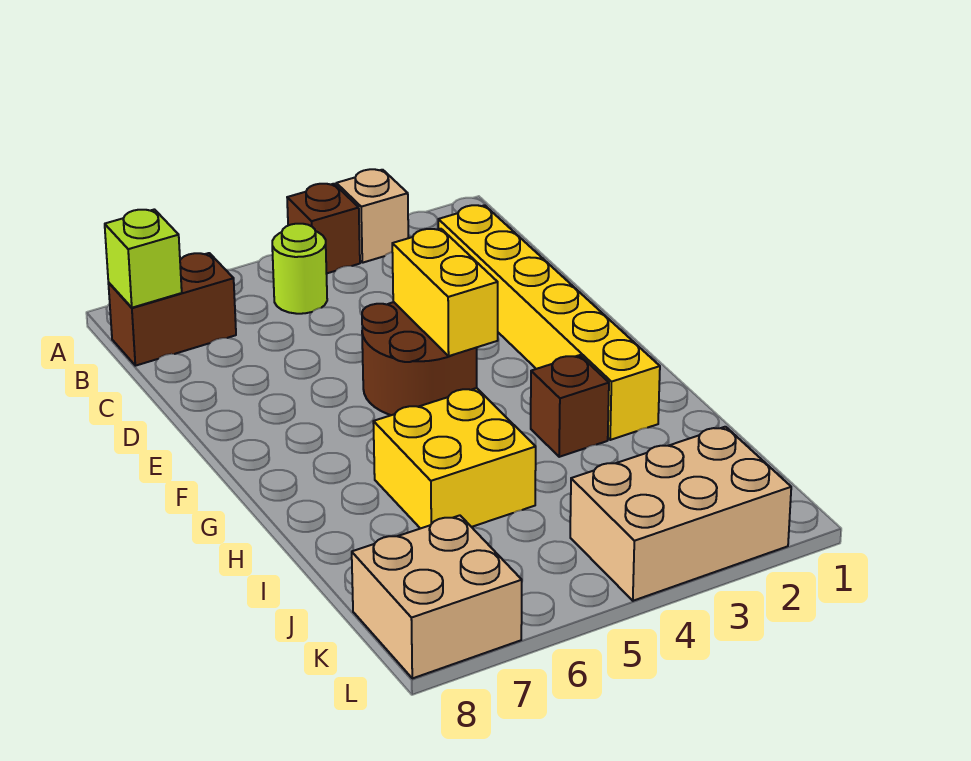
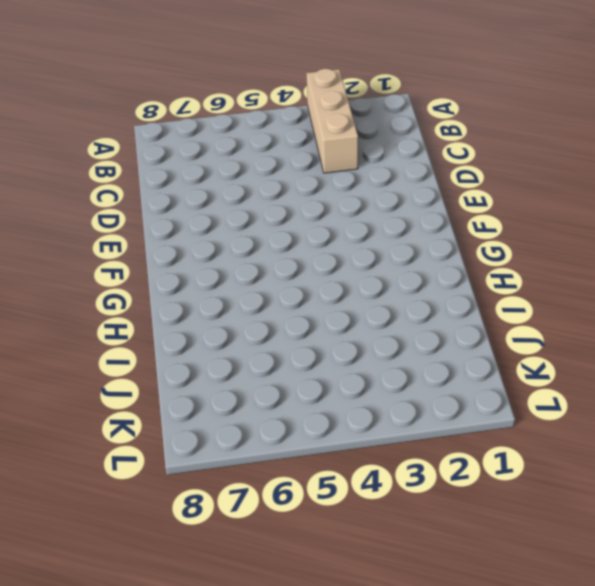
tan 1x3 brick [306,69,358,173] -> tan 1x1 brick [336,169,408,263]
none -> brown 1x1 brick [287,184,360,274]
none -> lime 1x1 round brick [272,224,327,314]
none -> brown 1x2 brick [108,253,236,366]

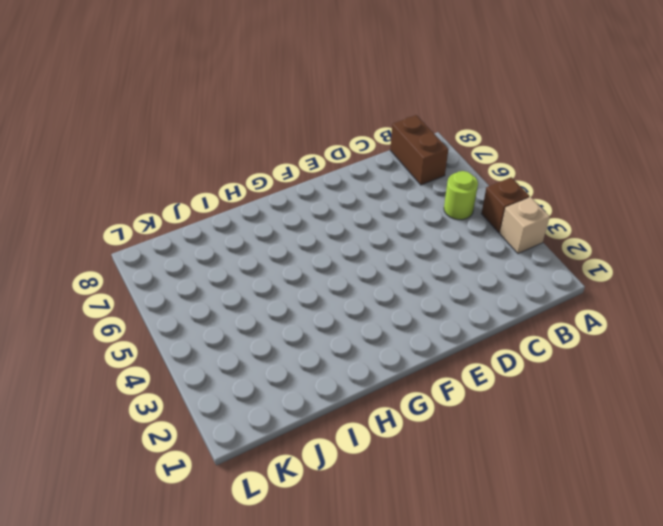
none -> yellow 1x6 brick [438,205,660,440]
none -> brown 2x2 round brick [362,302,477,415]
none -> brown 1x1 brick [531,355,609,457]

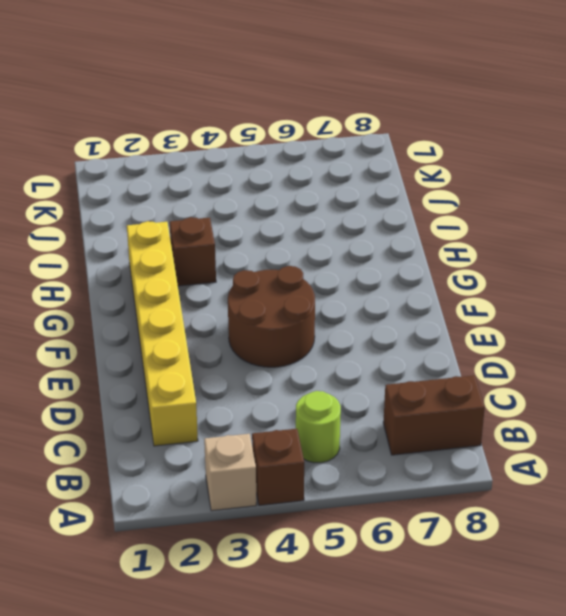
none -> yellow 2x2 brick [373,388,536,529]
none -> tan 2x3 brick [570,427,791,601]
none -> tan 2x2 brick [352,515,522,678]

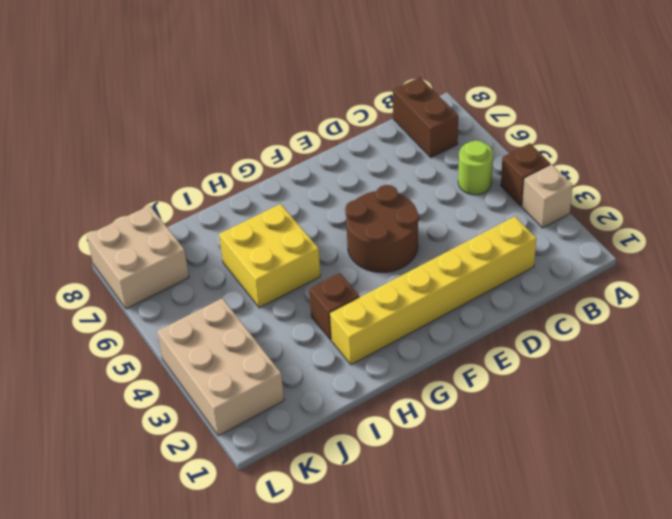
none -> lime 1x1 brick [105,209,182,308]
none -> yellow 1x2 brick [392,229,498,356]

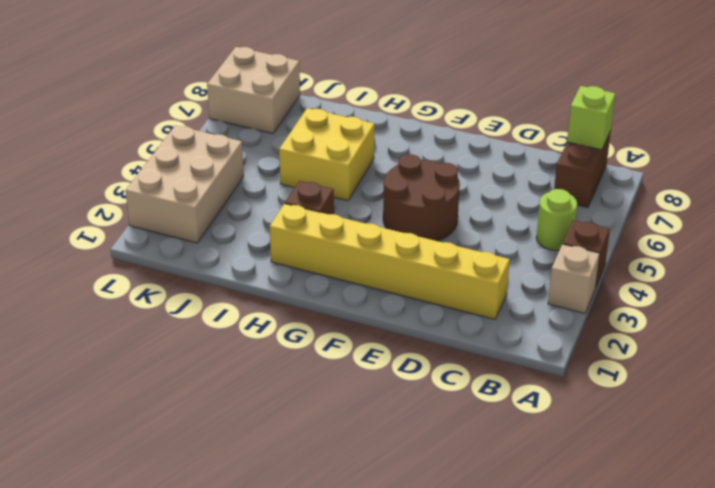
none -> yellow 1x2 brick [392,229,498,356]

